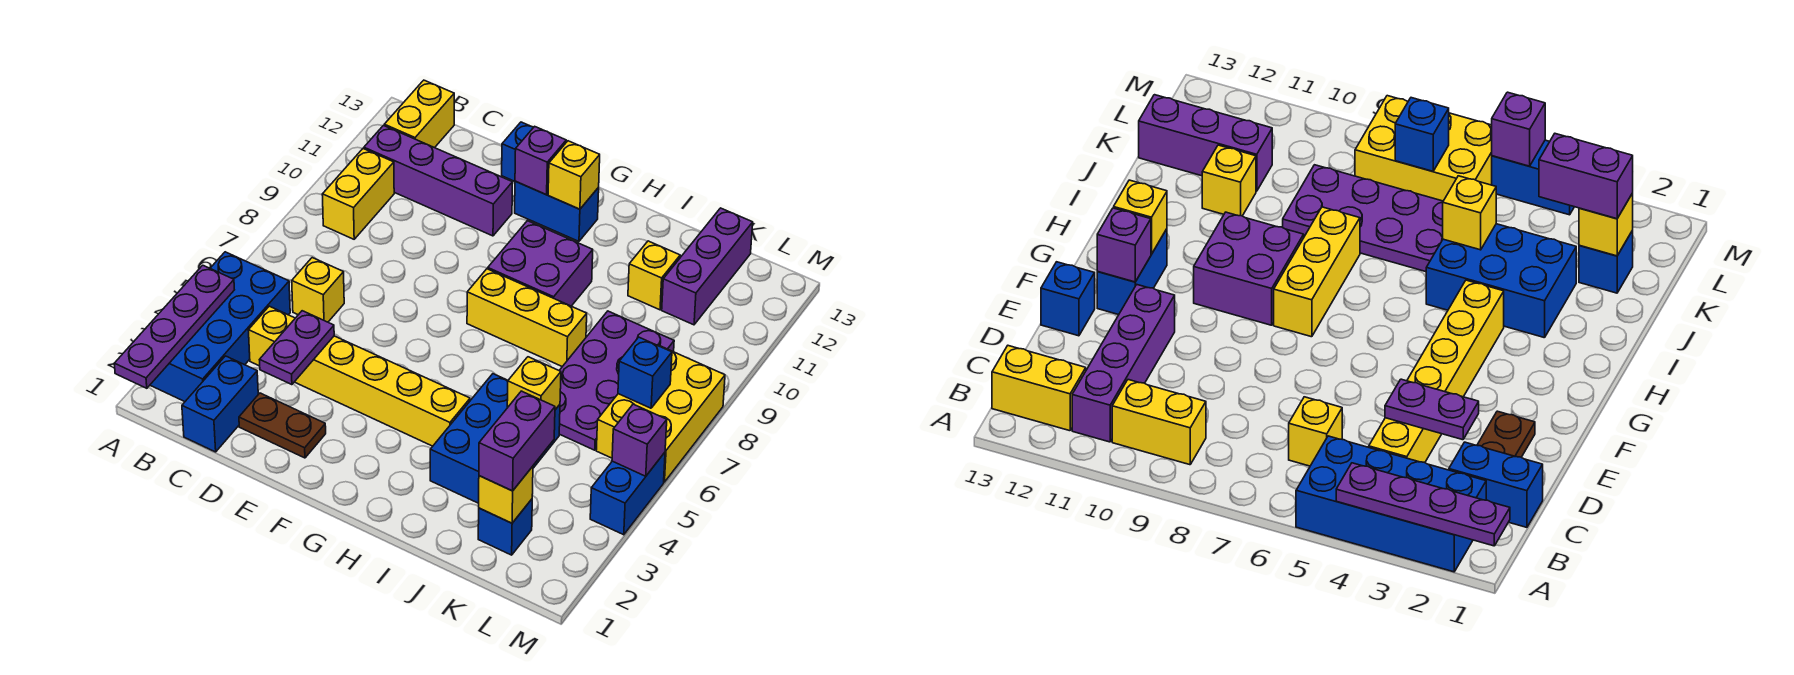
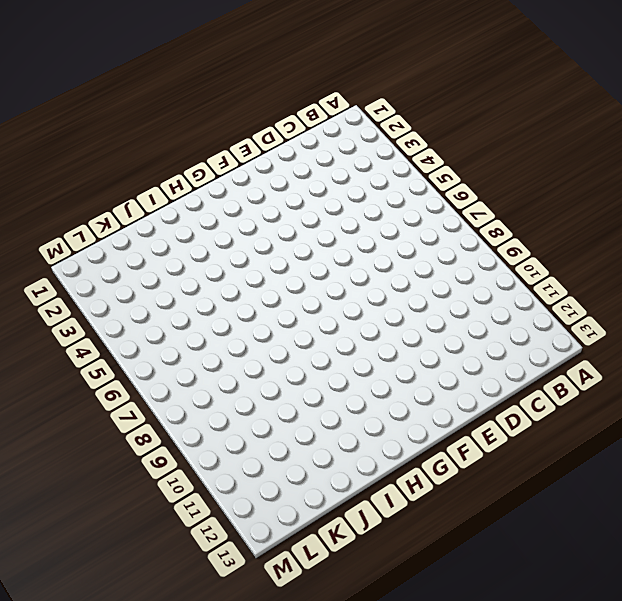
none -> blue 2x4 brick [150,252,290,402]
none -> yellow 1x2 brick [322,149,394,239]
none -> purple 1x4 brick [364,126,512,236]

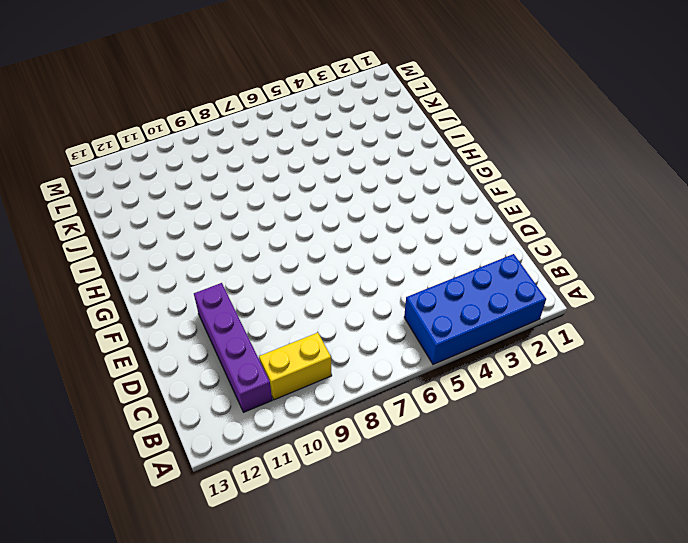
none -> yellow 1x2 brick [384,80,454,148]
none -> blue 1x2 brick [182,356,258,452]
none -> yellow 1x6 brick [248,306,470,446]

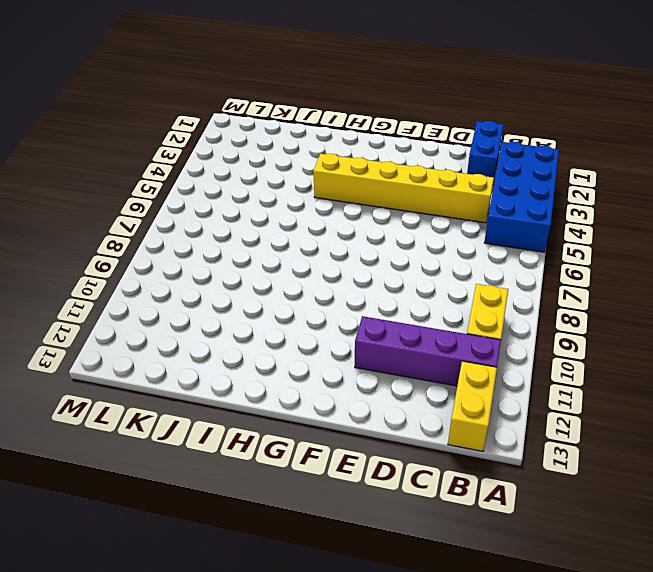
none -> yellow 1x1 brick [292,258,344,322]
none -> brown 1x2 plate [239,393,326,458]
none -> blue 1x1 brick [502,122,534,181]

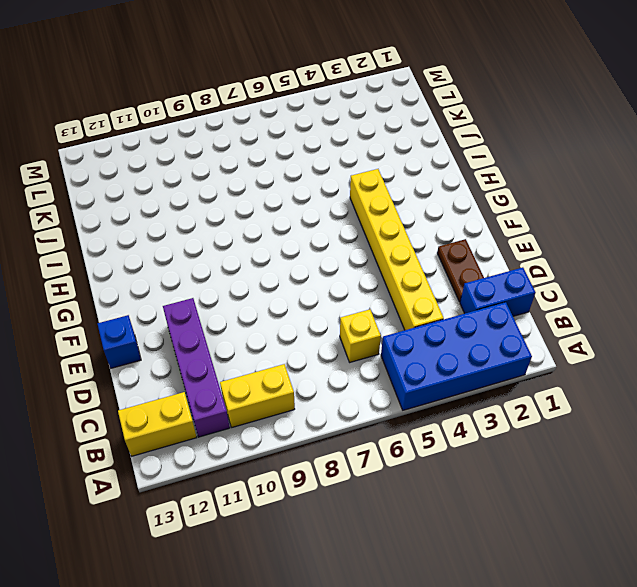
none -> blue 1x2 brick [515,181,599,241]
none -> yellow 1x3 brick [467,269,587,367]
none -> purple 2x2 brick [488,221,593,306]

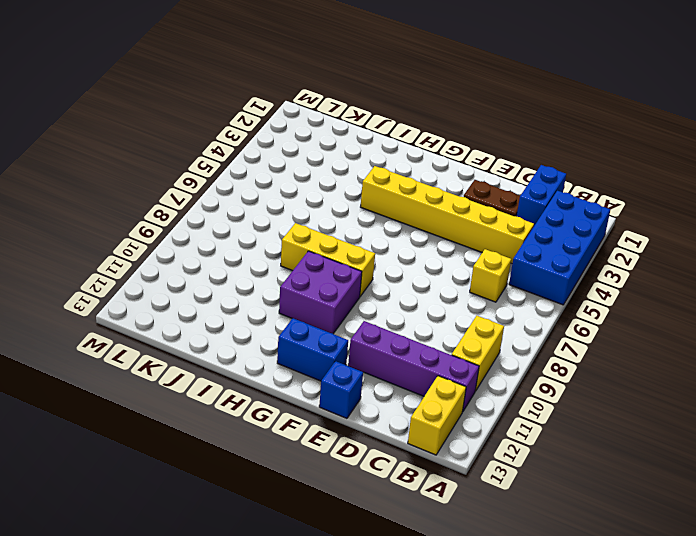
none -> blue 2x3 brick [430,374,560,503]
none -> purple 2x4 plate [559,311,674,450]
none -> yellow 1x1 brick [628,241,680,310]

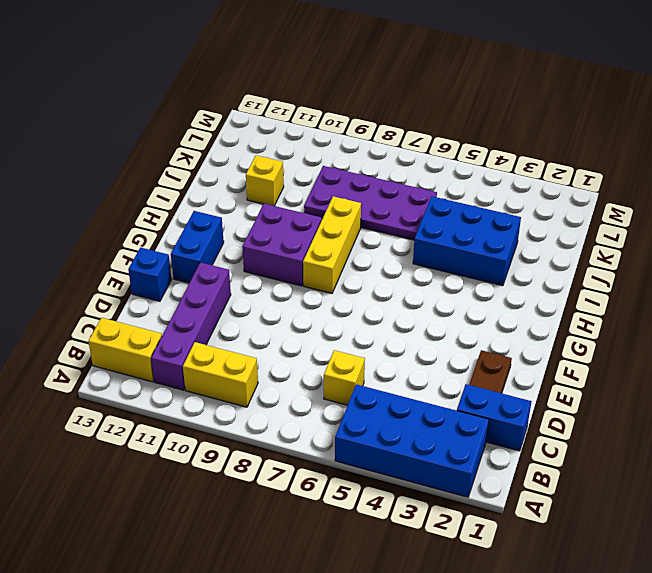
none -> yellow 1x6 brick [248,306,470,446]
none -> blue 1x1 brick [478,499,532,555]
none -> purple 1x3 brick [662,208,753,325]

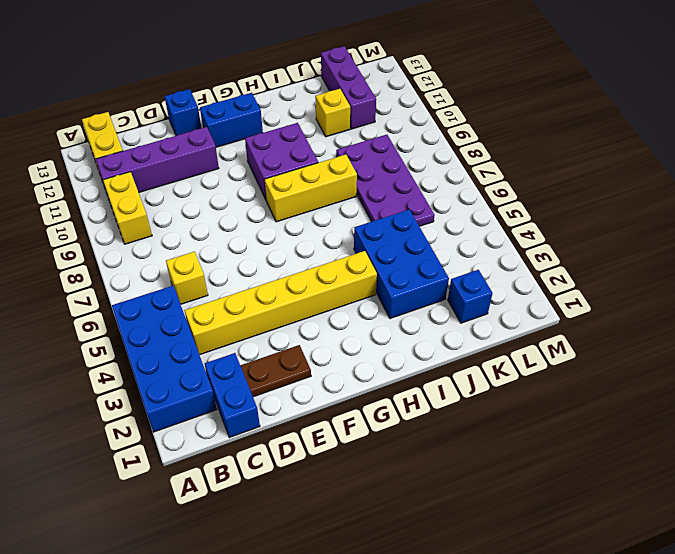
none -> yellow 2x3 brick [596,345,725,482]
none -> blue 1x2 brick [590,453,665,535]
none -> purple 1x4 plate [114,265,234,388]

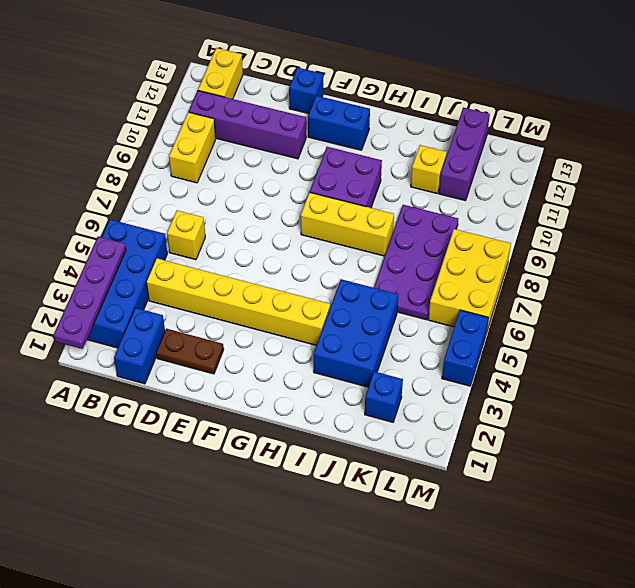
none -> purple 1x2 plate [260,311,334,385]
none -> purple 1x1 brick [515,126,566,195]
none -> yellow 1x1 brick [548,141,600,209]

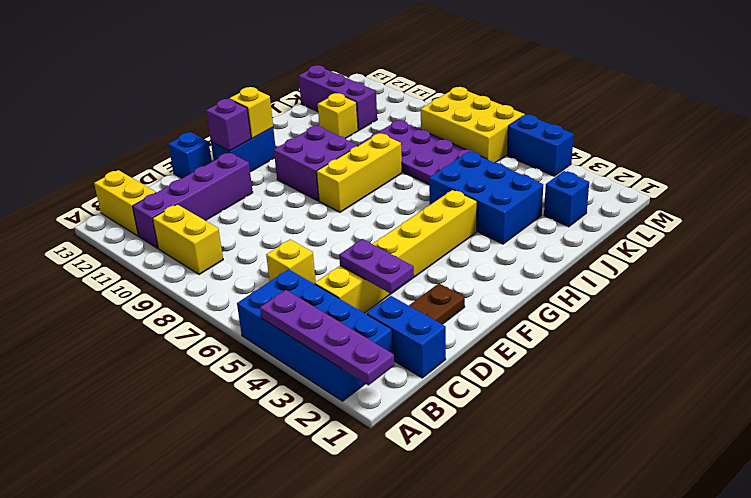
none -> yellow 1x1 brick [507,357,561,410]
none -> yellow 1x1 brick [479,466,533,523]
none -> blue 1x1 brick [618,337,672,408]

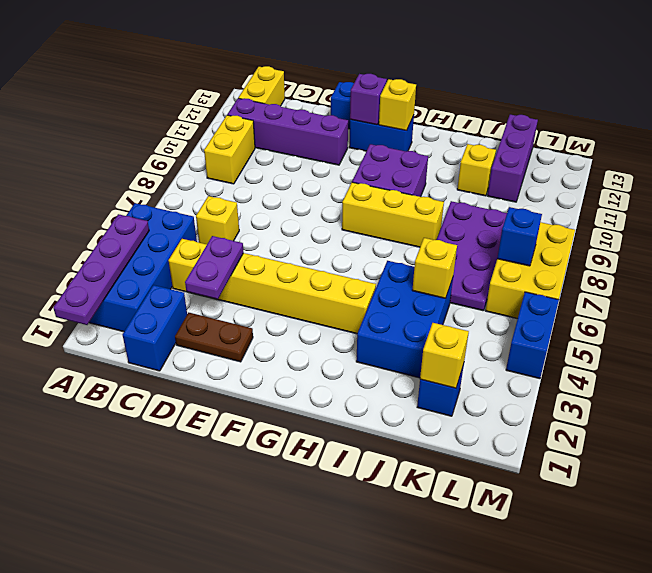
none -> purple 1x1 brick [612,404,667,476]
none -> purple 1x2 brick [479,391,555,491]

